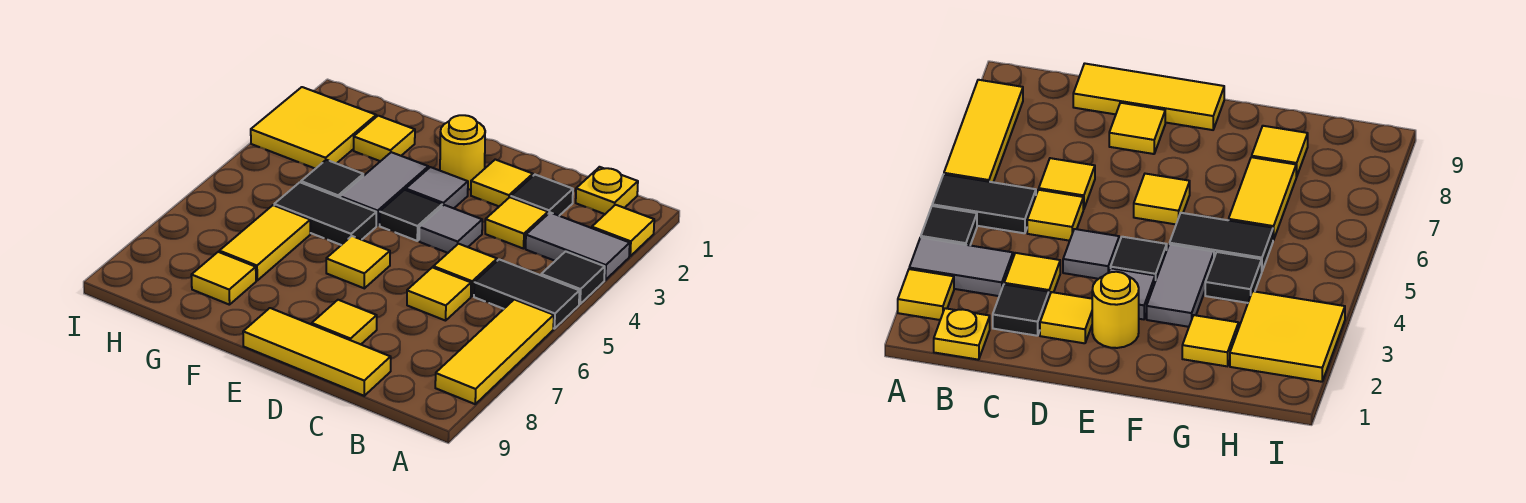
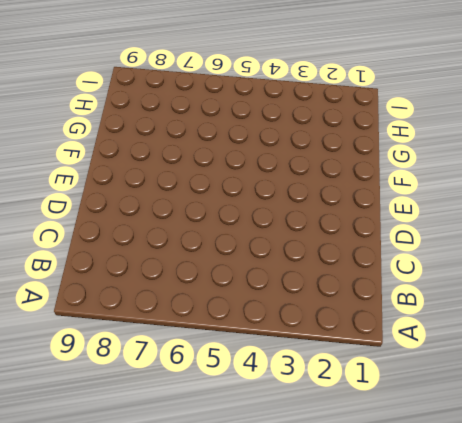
none -> yellow 1x1 tile [592,205,654,256]
none -> grey 1x2 tile [526,213,630,280]
none -> black 1x1 tile [541,251,605,304]

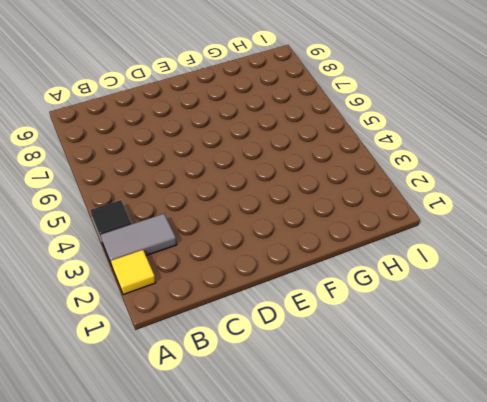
none -> black 1x2 tile [474,259,579,329]
none -> yellow 1x3 tile [435,299,554,404]
none -> yellow 1x1 plate [576,167,638,214]

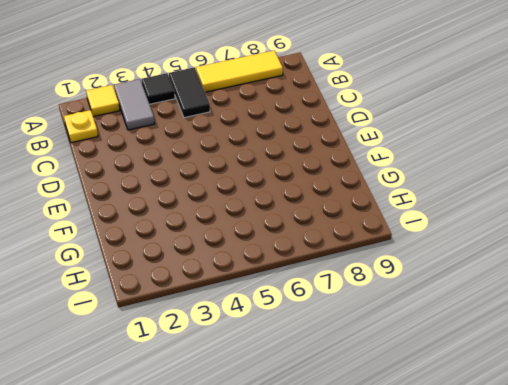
none -> black 1x1 tile [511,175,573,216]
none -> yellow 1x1 tile [485,197,548,249]
none -> yellow 1x1 tile [433,244,497,296]

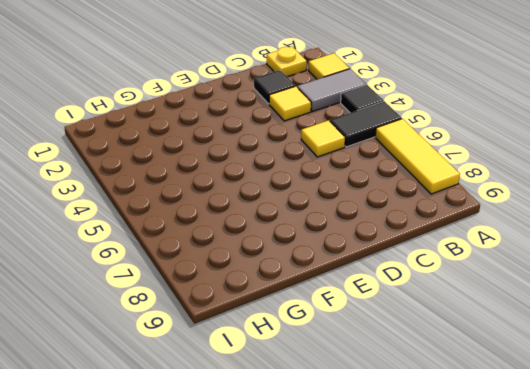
none -> yellow 1x1 tile [407,267,471,321]
none -> yellow 1x3 tile [243,308,391,396]
none -> yellow 1x1 tile [471,160,533,206]

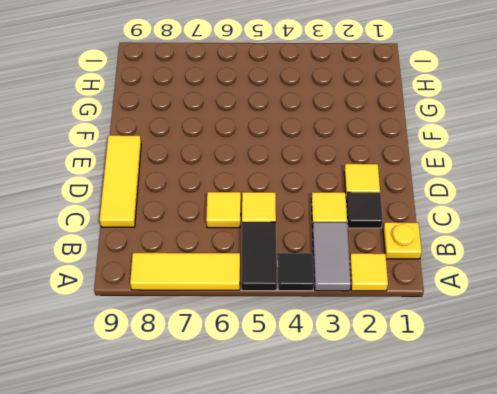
none -> grey 1x1 tile [419,205,482,253]
none -> yellow 1x1 tile [312,300,377,344]
none -> yellow 1x1 round brick [440,115,485,189]

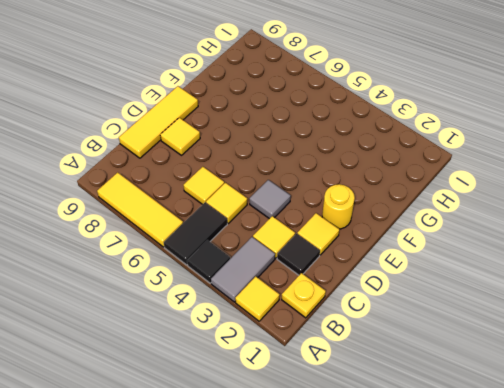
none -> grey 1x1 tile [406,167,468,208]
none -> black 1x1 tile [380,190,442,241]
none -> yellow 1x1 tile [326,236,390,288]

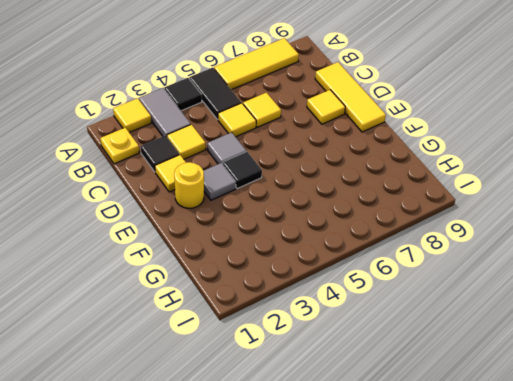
none -> yellow 1x1 tile [326,236,390,288]
none -> grey 1x2 tile [340,152,428,225]
none -> black 1x2 tile [274,182,376,245]

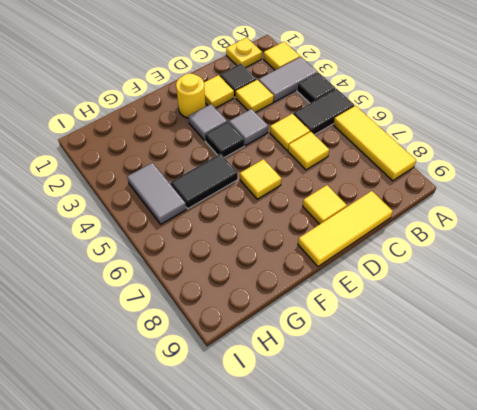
grey 1x2 tile [127,163,186,224] -> grey 1x2 tile moved to [340,152,428,225]
none -> yellow 1x1 tile [354,116,415,161]
none -> black 1x1 tile [301,160,363,198]
none -> yellow 1x2 tile [219,205,310,280]

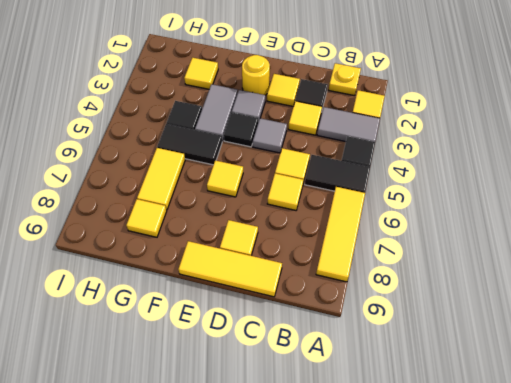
none -> yellow 2x2 tile [251,87,376,169]

